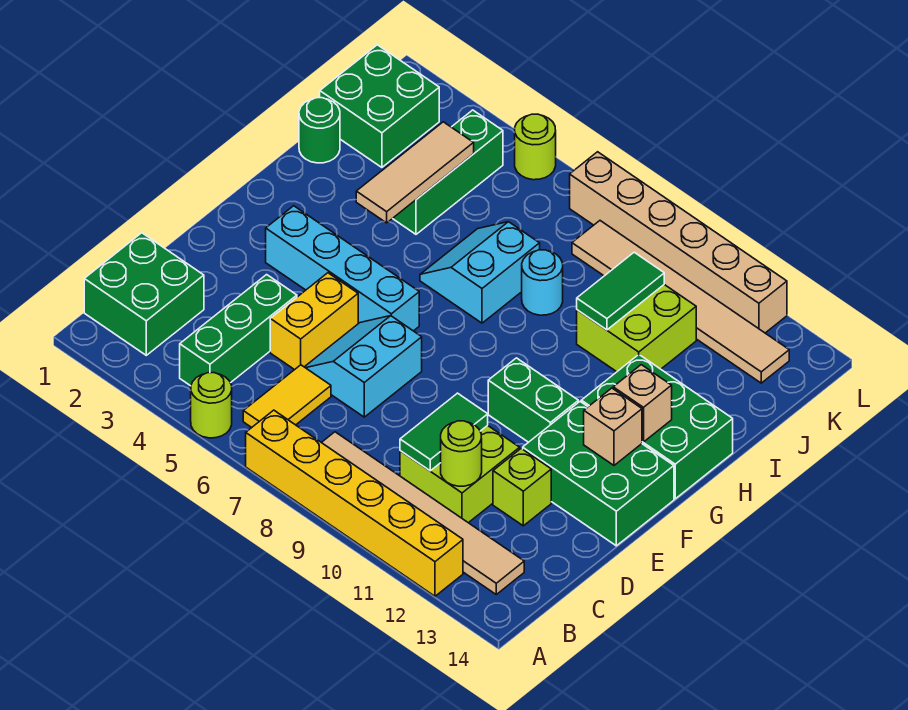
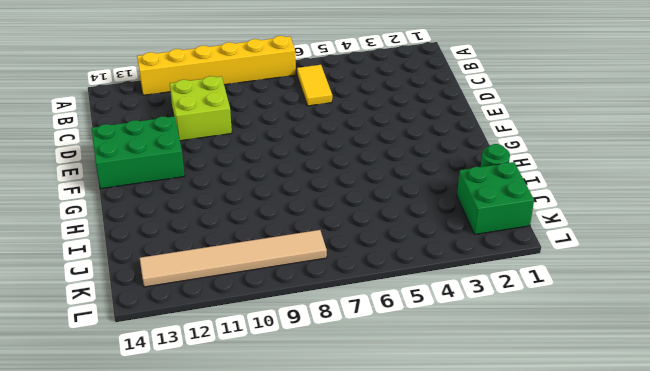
none -> lime 1x1 round brick [191,373,232,438]
none -> green 2x2 brick [84,233,204,355]
none -> green 1x3 brick [180,275,297,386]

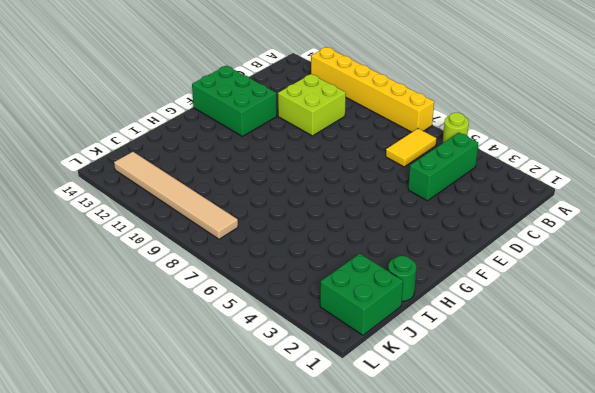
none -> green 2x2 brick [84,233,204,355]
none -> tan 1x6 tile [321,432,524,594]
none -> yellow 1x2 brick [270,273,358,370]

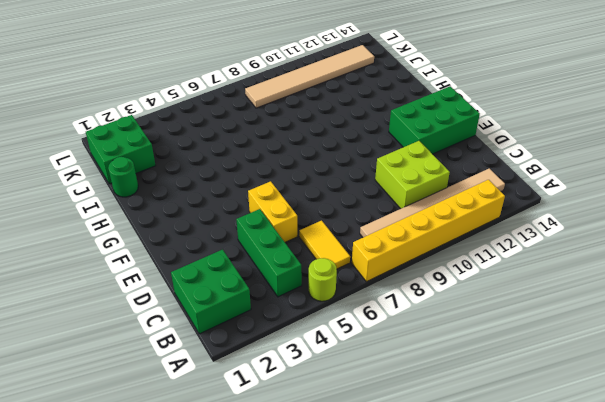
none -> cyan 2x2 slope [305,316,422,417]
none -> lime 1x1 brick [493,449,551,526]
none -> cyan 1x4 brick [266,206,419,331]

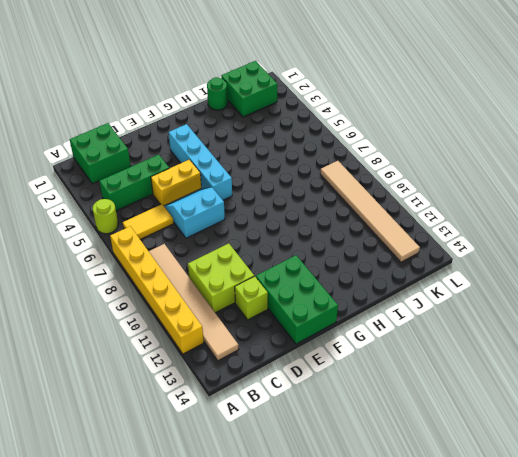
none -> green 1x2 brick [488,358,578,442]
none -> green 2x3 brick [581,355,733,499]
none -> cyan 2x2 slope [420,222,540,323]

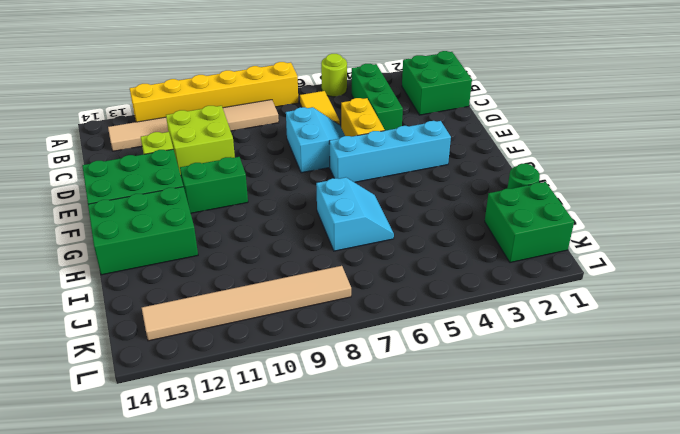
none -> green 1x3 brick [393,110,503,234]
none -> cyan 1x1 round brick [522,250,563,315]
none -> lime 2x2 brick [577,285,696,372]

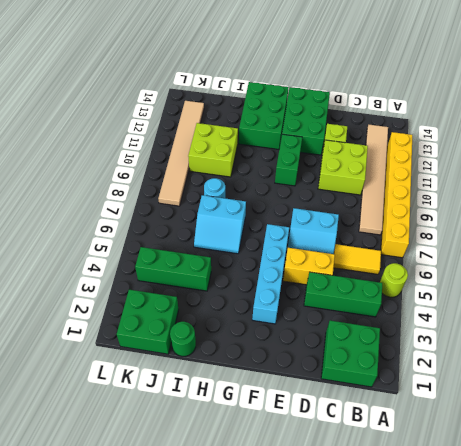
none -> lime 1x1 round brick [515,114,556,180]
none -> tan 1x6 brick [570,152,787,333]
none -> green 1x2 tile [400,393,488,471]

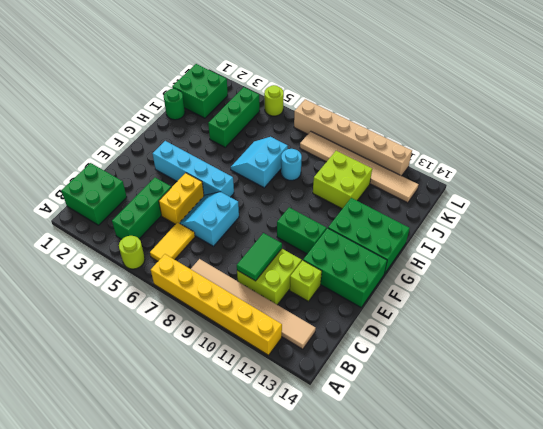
none -> lime 1x1 round brick [441,421,482,486]
none -> tan 1x1 brick [584,388,642,465]
none -> tan 1x1 brick [613,365,672,442]

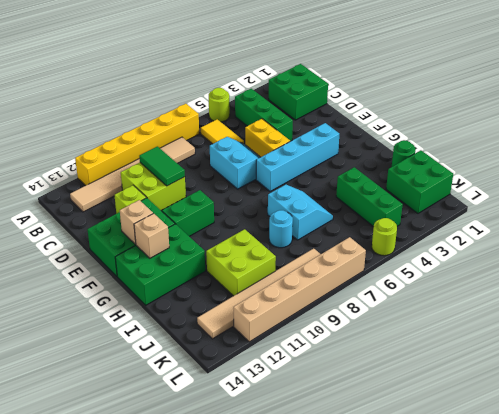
none -> lime 1x1 round brick [441,421,482,486]
none -> tan 1x3 tile [356,122,474,223]
none -> green 1x2 tile [577,252,664,330]

